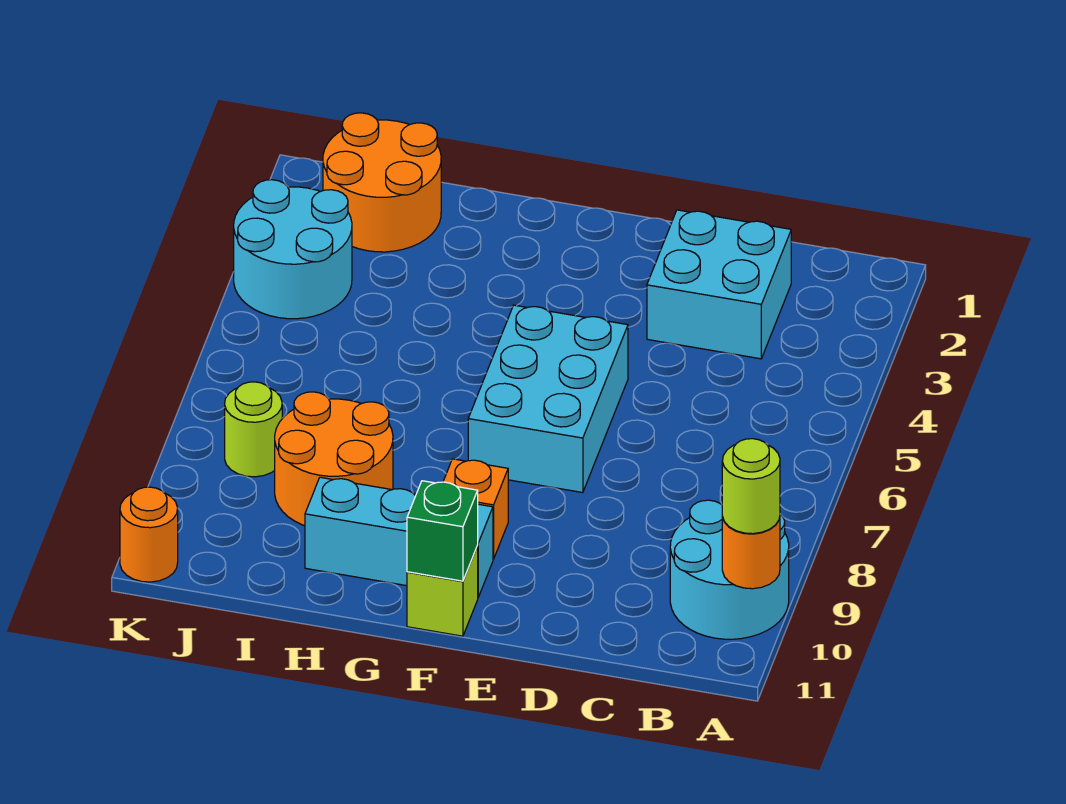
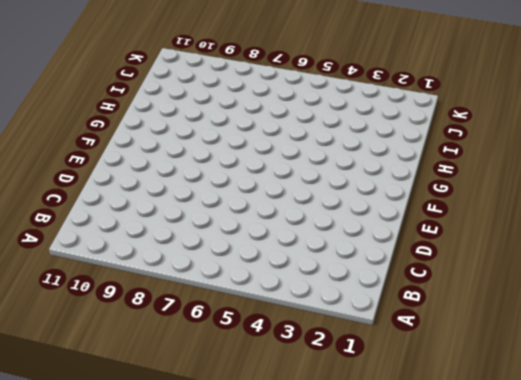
none -> cyan 2x2 round brick [670,500,789,639]
none -> cyan 2x2 brick [647,210,791,359]
none -> cyan 2x3 brick [468,305,628,493]

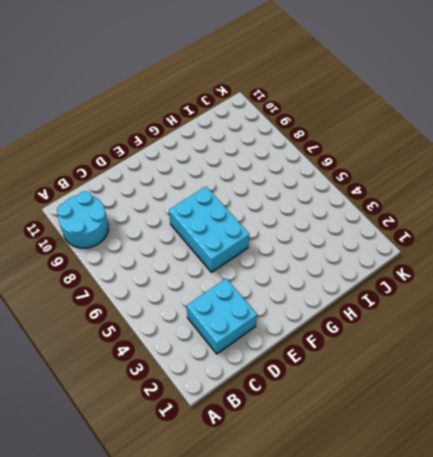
none -> orange 1x1 brick [443,459,508,559]
none -> cyan 1x3 brick [305,477,493,597]
none -> lime 1x1 brick [407,546,478,636]

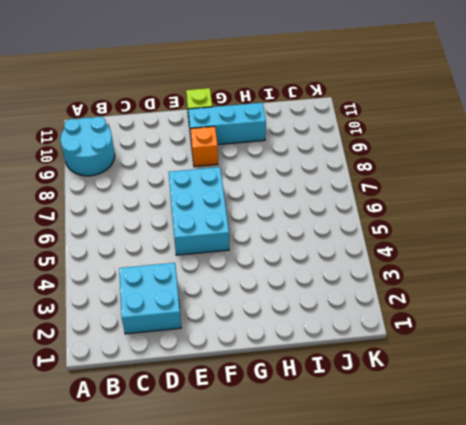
none -> orange 2x2 round brick [275,392,393,526]
none -> orange 2x2 round brick [323,113,441,252]
none -> cyan 2x2 round brick [234,180,352,319]

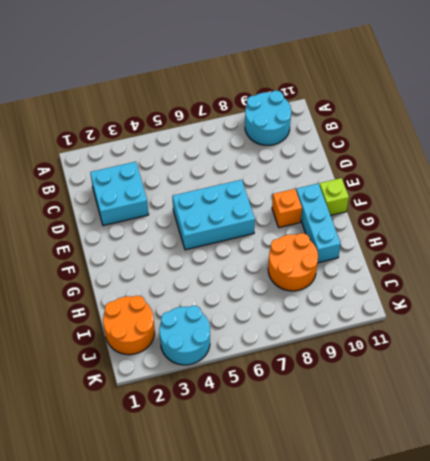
none -> lime 1x1 round brick [225,382,282,477]
none -> orange 1x1 round brick [120,487,178,582]
none -> orange 1x1 round brick [722,517,780,589]

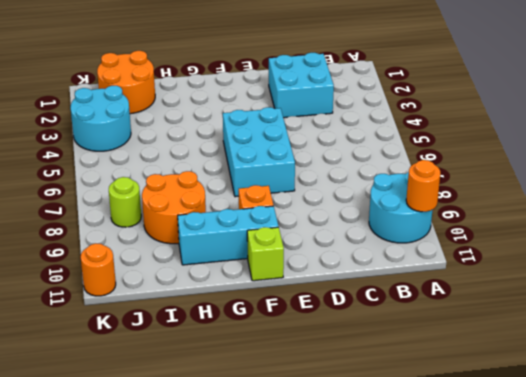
none -> green 1x1 brick [407,481,478,581]
none -> lime 1x1 round brick [722,439,780,534]

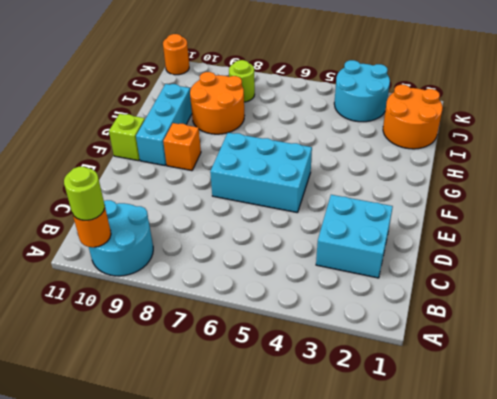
none -> green 1x1 brick [407,481,478,581]

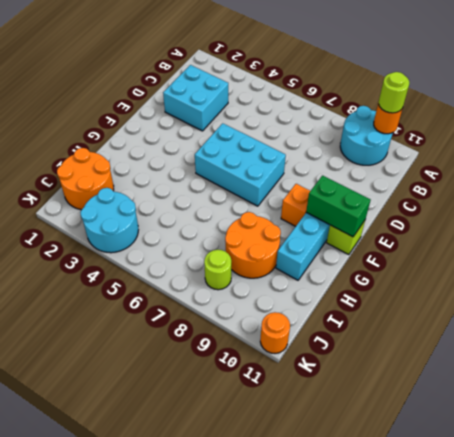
green 1x2 brick [306,176,371,237] -> green 1x1 brick [407,481,478,581]

